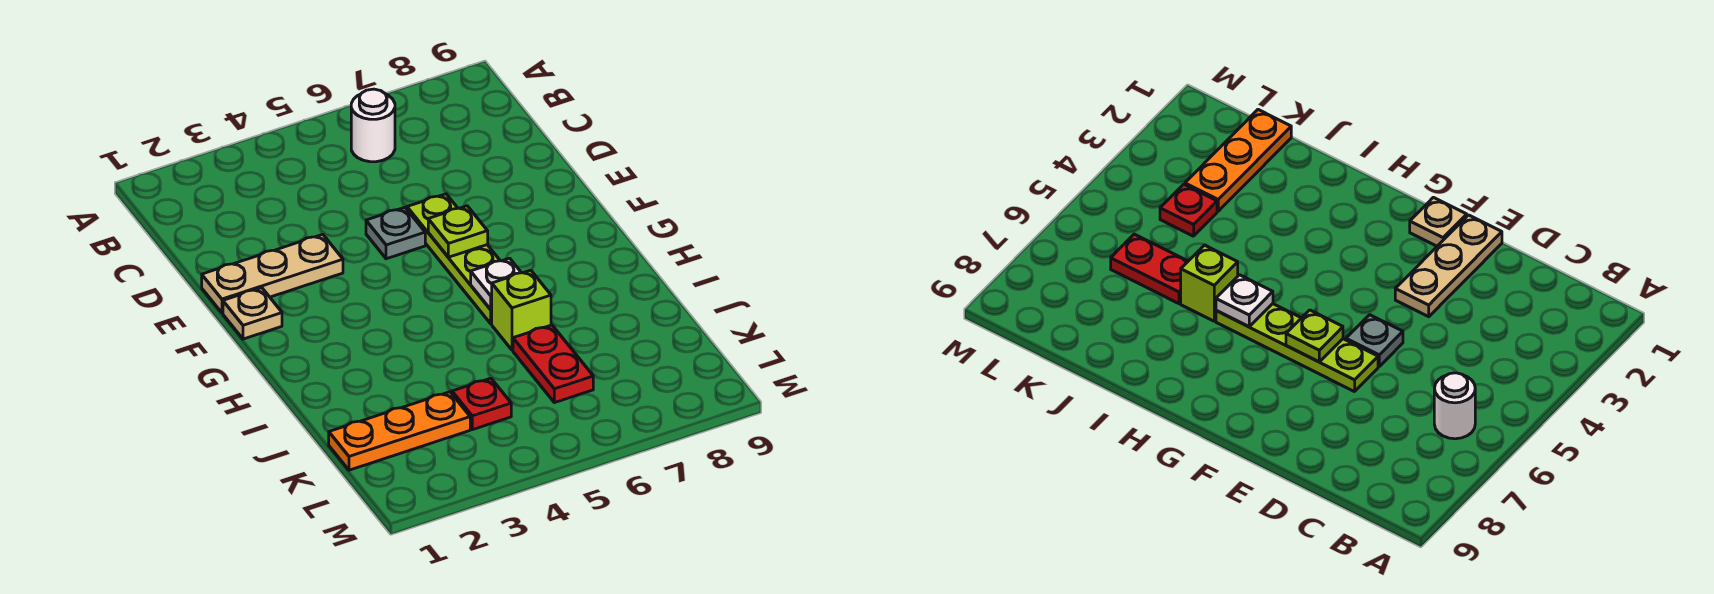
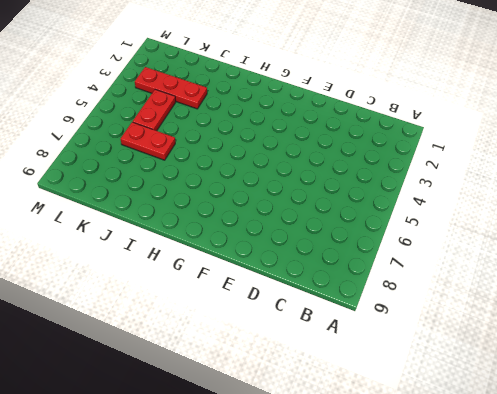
red 1x3 plate [135,67,207,109] -> orange 1x3 plate [329,392,470,470]
red 1x2 plate [133,89,176,131] -> red 1x1 plate [452,378,511,430]
none -> white 1x1 round brick [351,89,395,162]
none -> tan 1x3 plate [202,234,343,313]

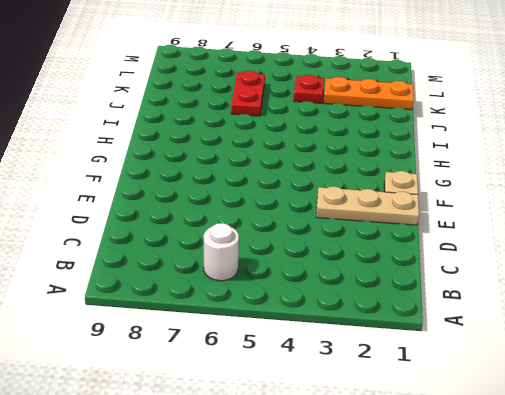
none -> grey 1x1 plate [366,207,425,259]
none -> lime 1x4 plate [407,194,500,324]

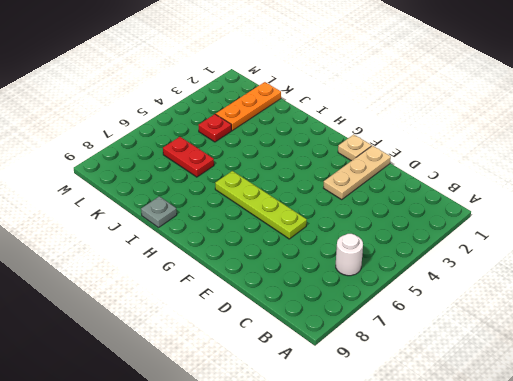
grey 1x1 plate [141,196,177,228] -> grey 1x1 plate moved to [366,207,425,259]
none -> lime 1x1 brick [492,270,551,350]
none -> lime 1x1 plate [428,206,488,257]

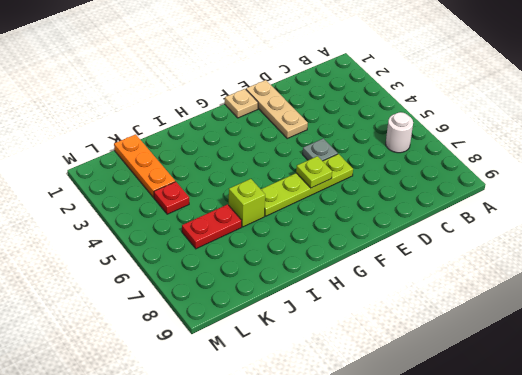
none -> white 1x1 plate [471,258,521,310]

